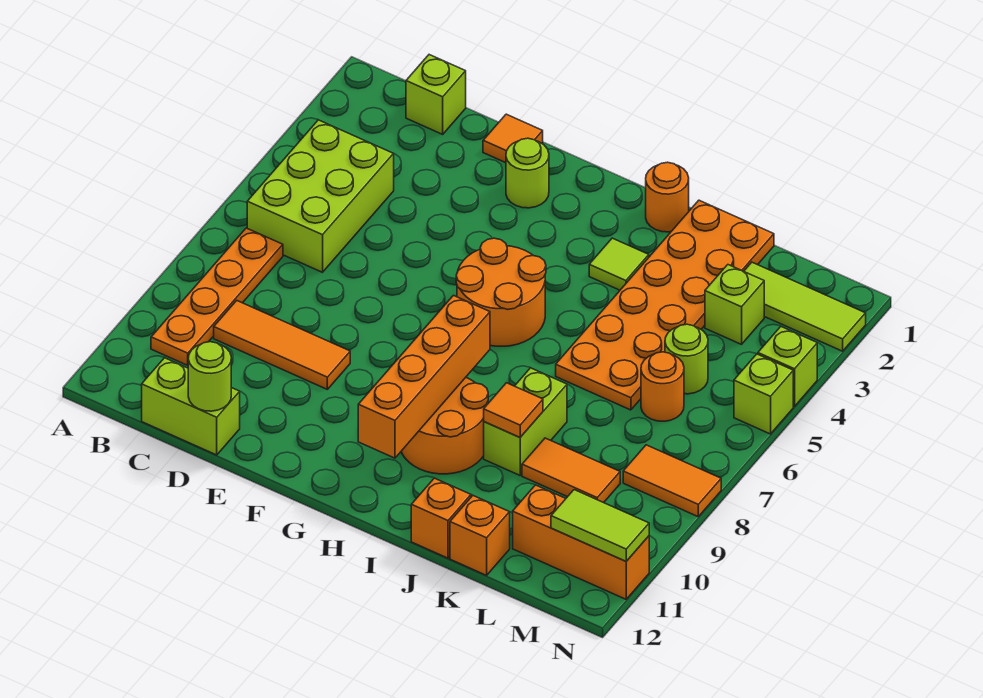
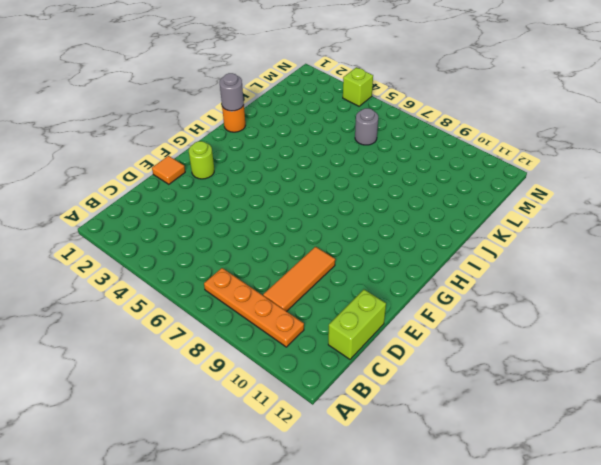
grey 1x1 round brick [220,73,244,111] -> none
grey 1x1 round brick [355,108,378,145] -> orange 1x1 round brick [641,352,684,421]
none -> lime 2x3 brick [247,120,394,272]
none -> lime 1x1 brick [406,55,466,134]
none -> orange 2x2 round brick [456,238,546,346]

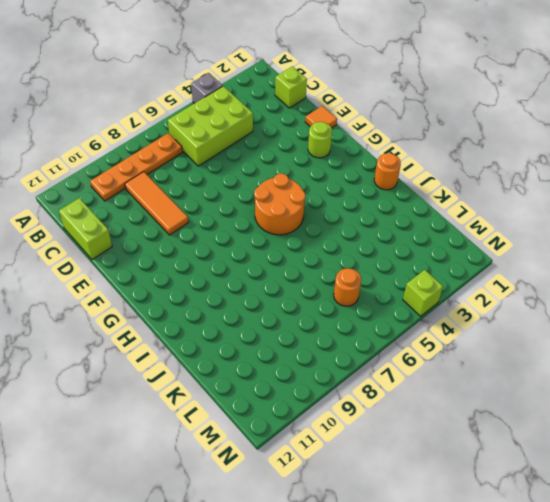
grey 1x1 brick [191,73,223,104] -> none
none -> orange 2x2 round brick [401,378,488,474]
none -> lime 1x1 tile [589,238,649,290]
none -> orange 2x6 plate [556,200,774,410]

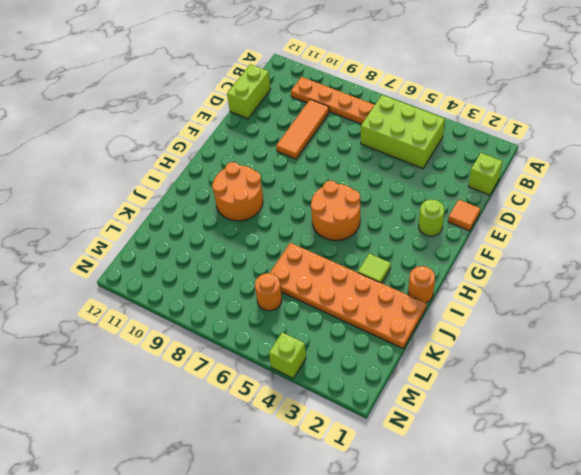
none -> lime 1x2 brick [484,368,567,475]
none -> orange 1x1 brick [411,478,471,558]
none -> orange 1x2 tile [522,438,620,503]

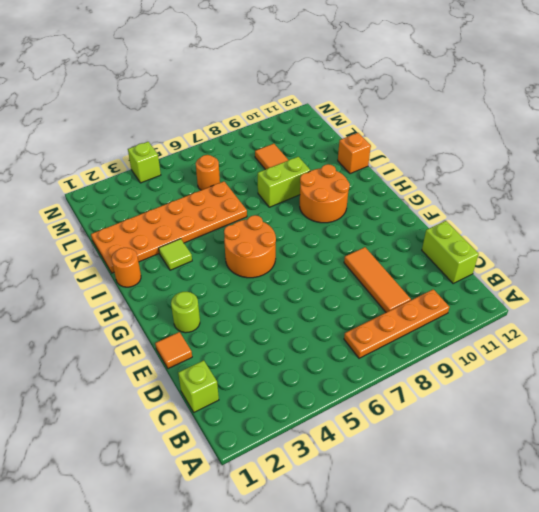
none -> lime 2x3 brick [247,120,394,272]
none -> orange 1x1 brick [450,496,510,575]
none -> lime 1x3 tile [744,262,866,351]

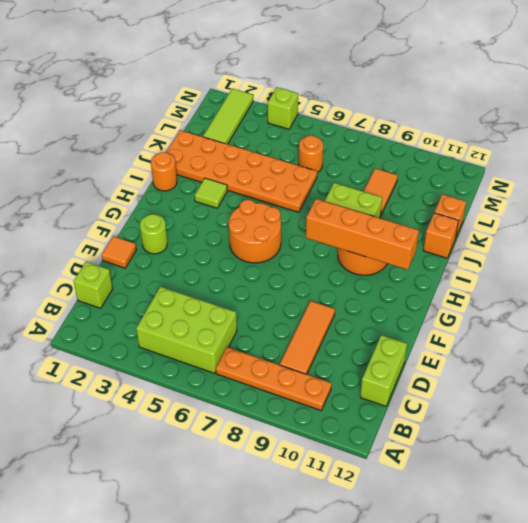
none -> lime 1x1 brick [705,265,764,344]
none -> lime 1x1 round brick [665,324,708,394]
none -> orange 1x3 brick [513,485,649,599]

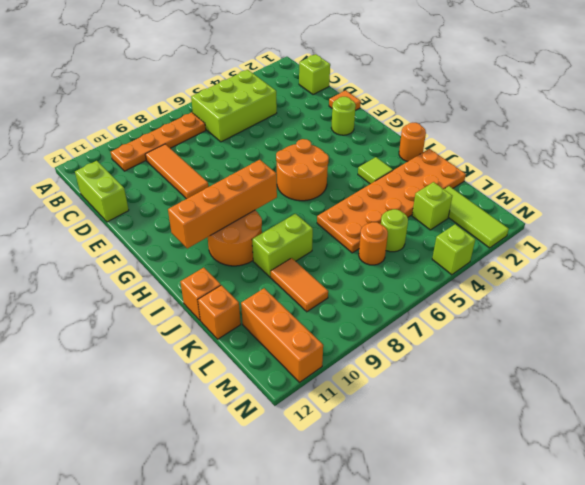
none -> orange 1x2 tile [623,445,721,517]
none -> lime 1x1 brick [734,354,793,434]
none -> lime 1x1 round brick [188,342,231,411]

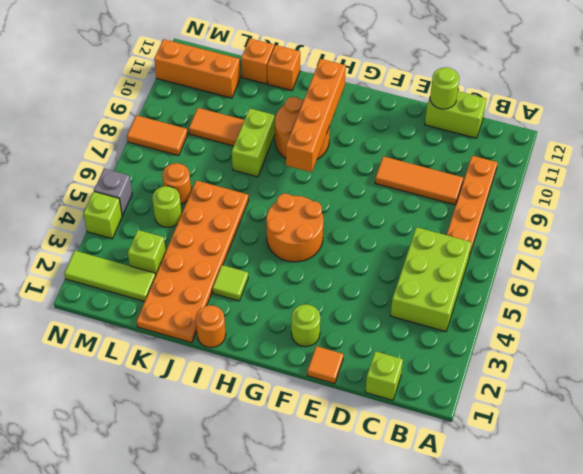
grey 1x1 brick [94,169,132,216] -> lime 1x1 brick [734,354,793,434]
none -> orange 1x1 tile [484,383,543,437]
none -> lime 1x2 tile [551,490,649,561]

